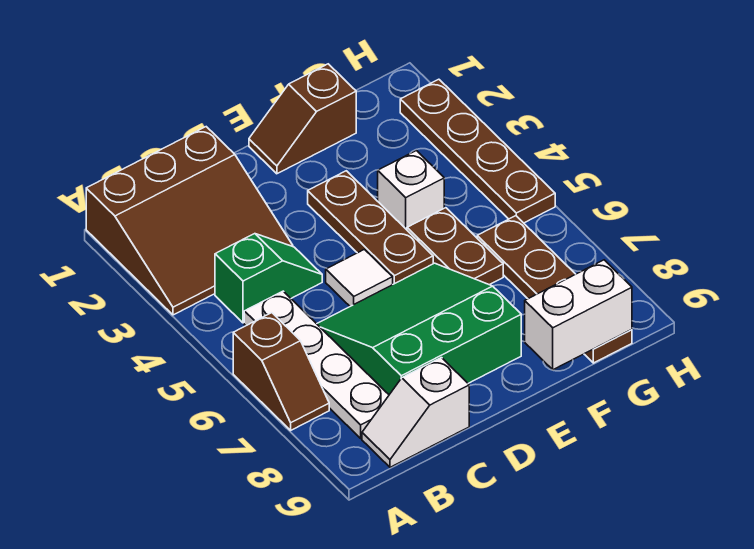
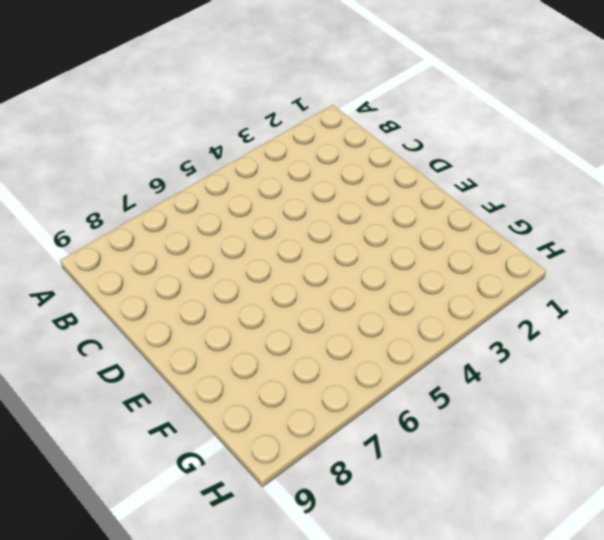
none -> brown 3x3 slope [86,127,293,315]
none -> brown 1x2 slope [233,313,329,430]
none -> green 1x2 slope [215,234,322,323]

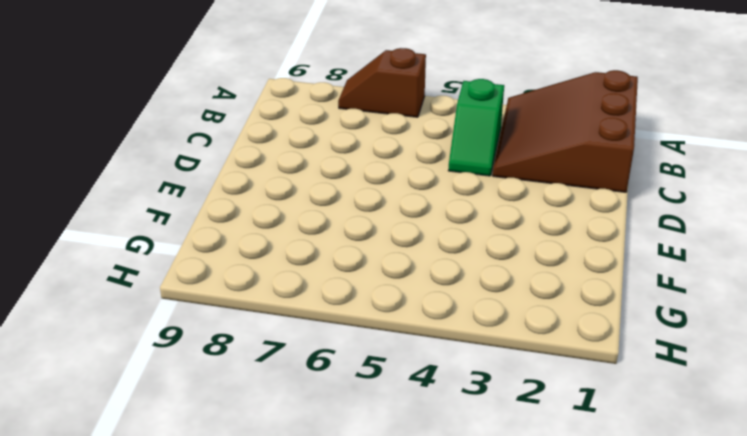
none -> white 1x4 plate [244,291,389,438]
none -> white 1x2 slope [362,358,469,467]
none -> green 3x3 slope [317,263,521,395]

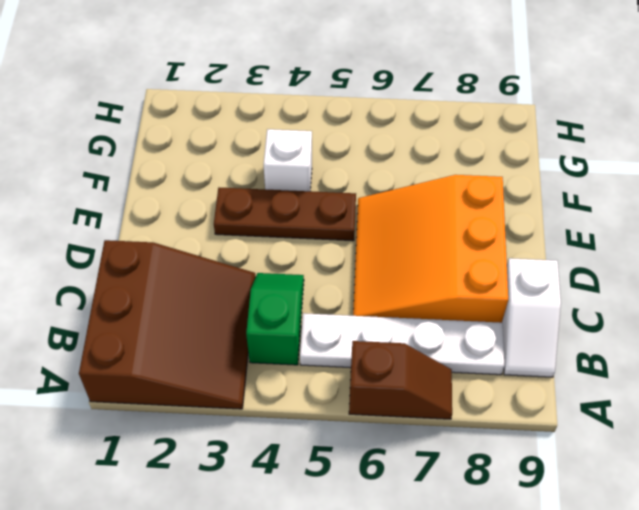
orange 3x3 slope [353,175,508,323] -> green 3x3 slope [317,263,521,395]
none -> white 1x1 tile [326,249,393,306]
none -> brown 1x2 slope [249,64,356,174]
none -> brown 1x2 plate [407,208,503,285]

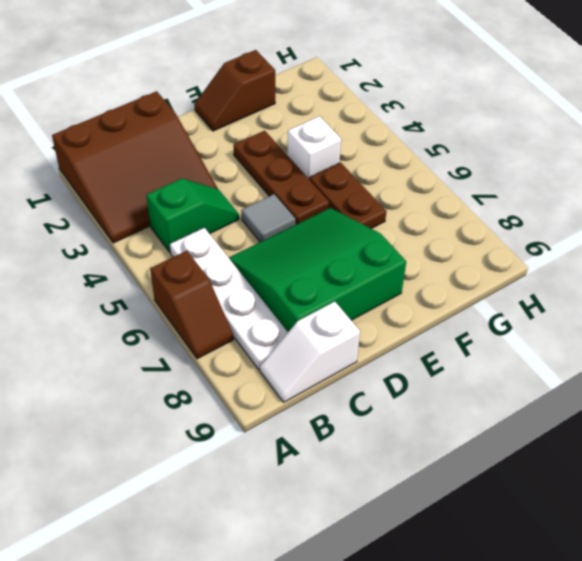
grey 1x1 tile [241,194,296,242] -> white 1x1 tile [326,249,393,306]
none -> brown 1x4 plate [477,216,632,363]
none -> brown 1x4 plate [400,79,555,223]
none -> white 1x2 brick [525,260,632,370]

